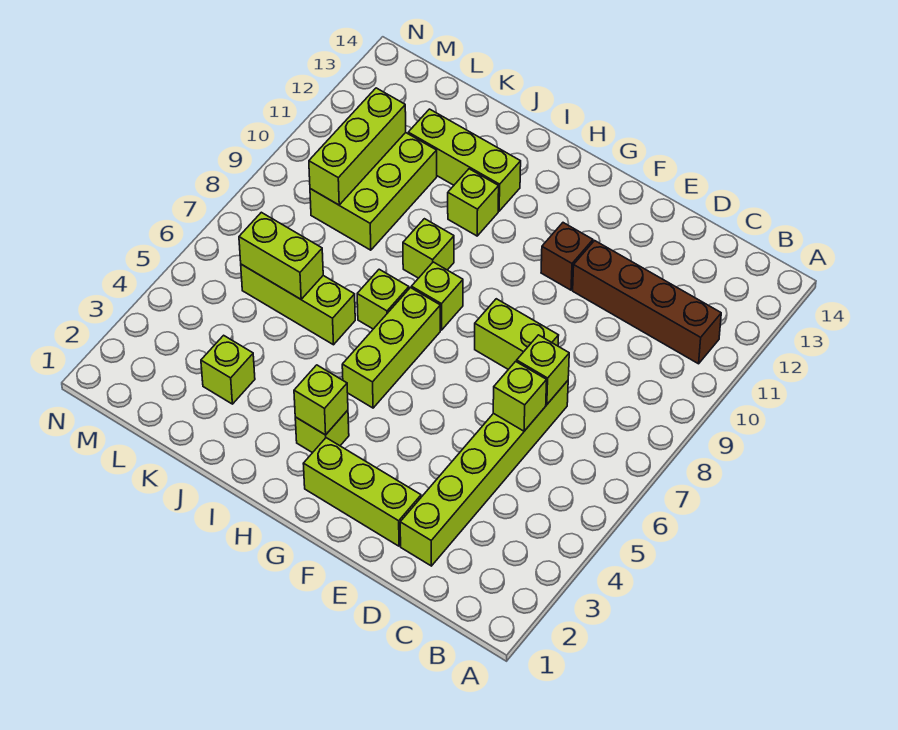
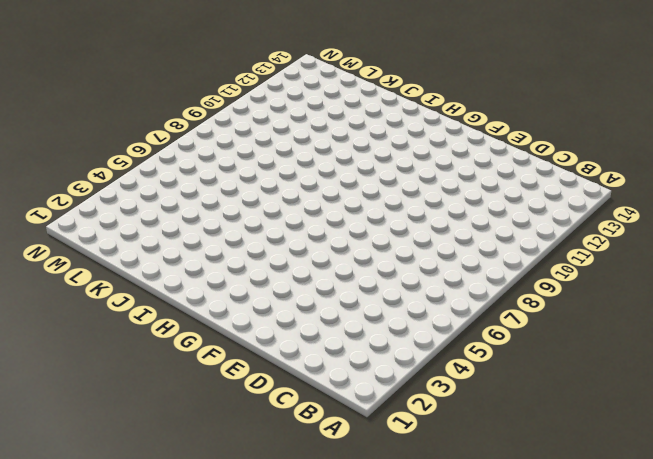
none -> brown 1x4 brick [573,241,721,364]
none -> lime 1x6 brick [400,381,568,566]
none -> lime 1x3 brick [303,438,421,546]

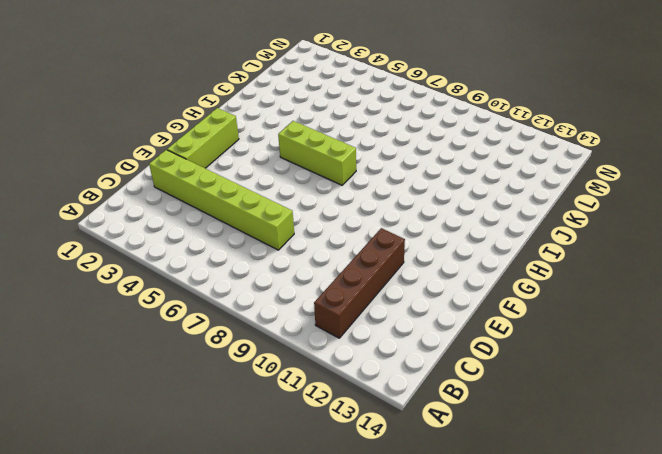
none -> lime 1x2 brick [475,299,559,369]
none -> brown 1x1 brick [541,223,593,290]
none -> lime 1x1 brick [295,410,349,453]

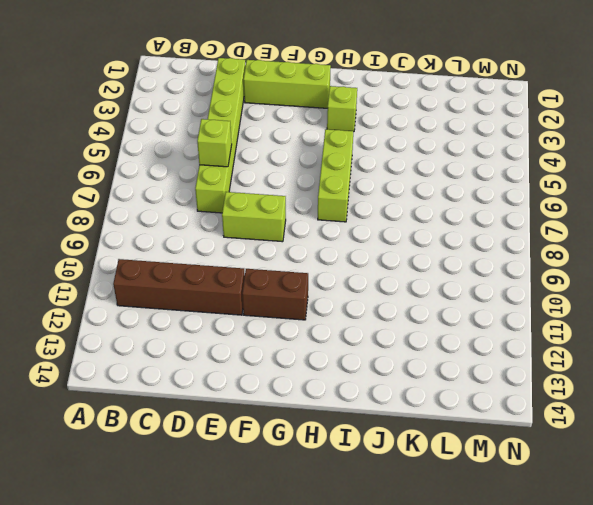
brown 1x2 brick [242,269,308,320] -> brown 1x1 brick [541,223,593,290]
none -> lime 1x1 brick [411,262,463,330]
none -> lime 1x1 brick [357,269,409,329]
none -> lime 1x1 brick [403,219,454,278]

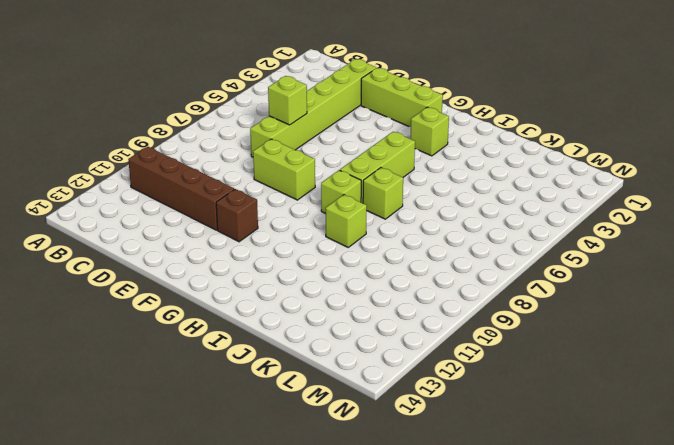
none -> lime 1x1 brick [448,169,499,236]
none -> lime 1x3 brick [408,109,521,211]
none -> lime 1x3 brick [241,264,355,345]

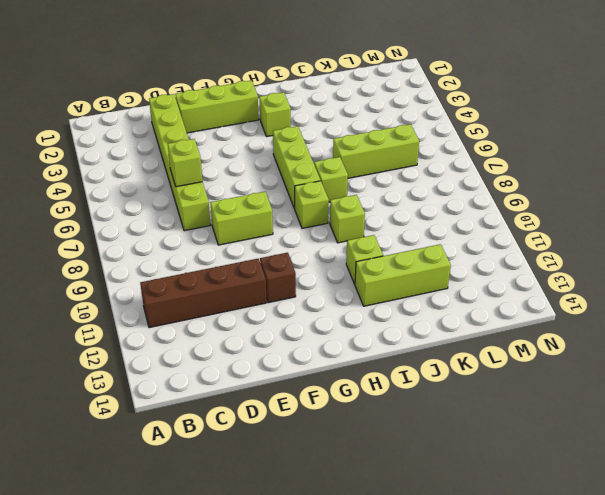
none -> lime 1x1 brick [201,335,255,404]
none -> lime 2x3 brick [310,133,437,250]
none -> lime 1x1 brick [517,335,569,405]

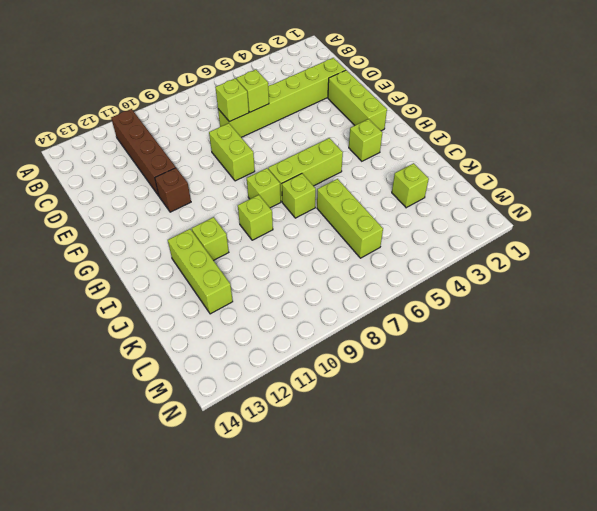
none -> lime 2x3 brick [310,133,437,250]
none -> lime 1x1 brick [294,365,348,435]
none -> lime 1x2 brick [239,212,323,299]

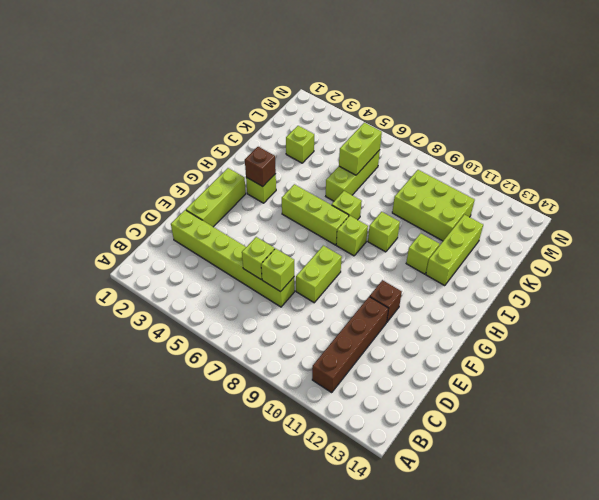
brown 1x1 brick [245,147,276,186] -> lime 1x1 brick [294,365,348,435]
none -> lime 1x3 brick [309,88,406,205]

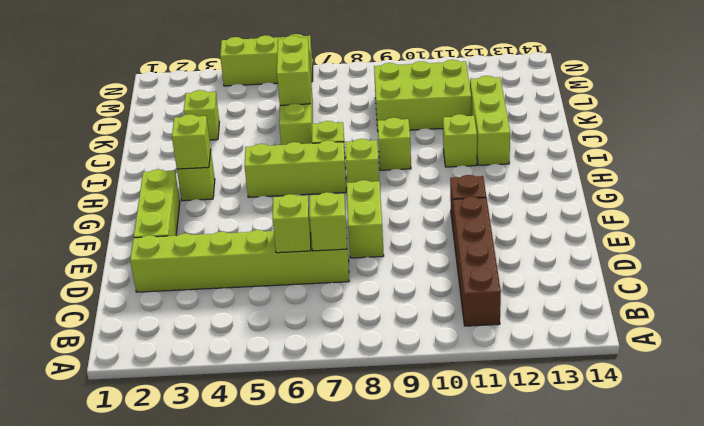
lime 1x3 brick [220,34,313,86] -> lime 1x3 brick moved to [309,88,406,205]

